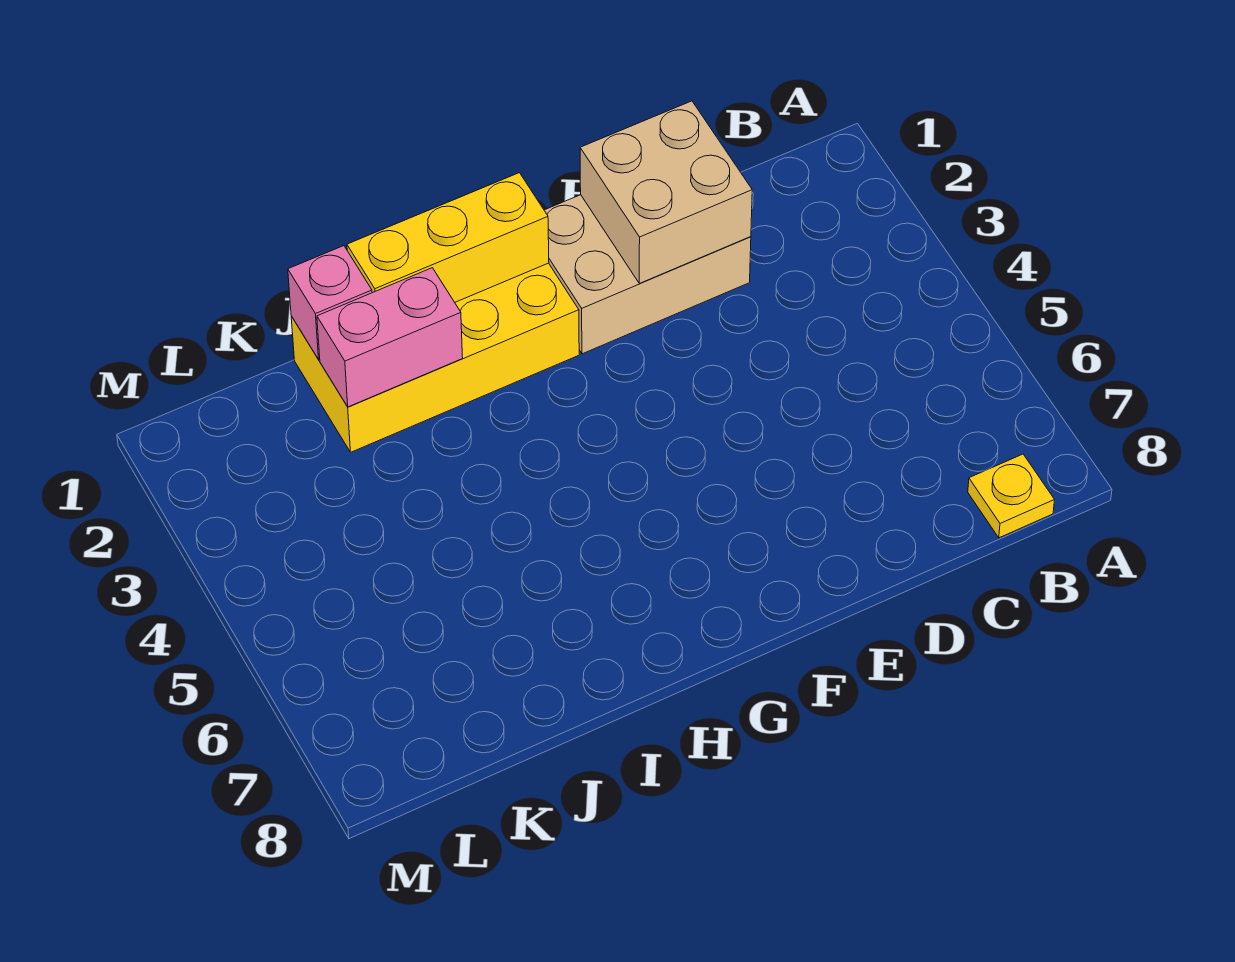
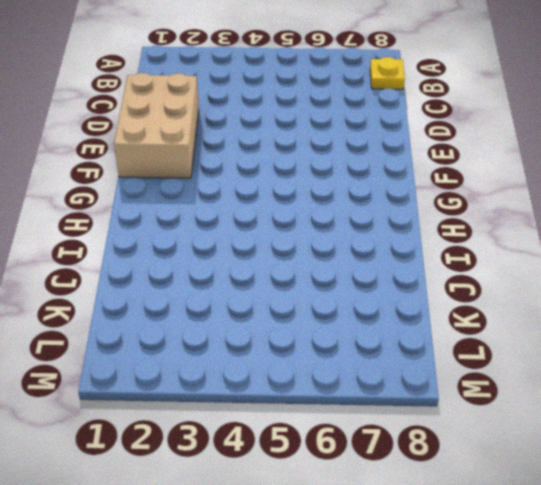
none -> yellow 2x4 brick [291,263,579,452]
none -> tan 2x2 brick [580,101,752,283]

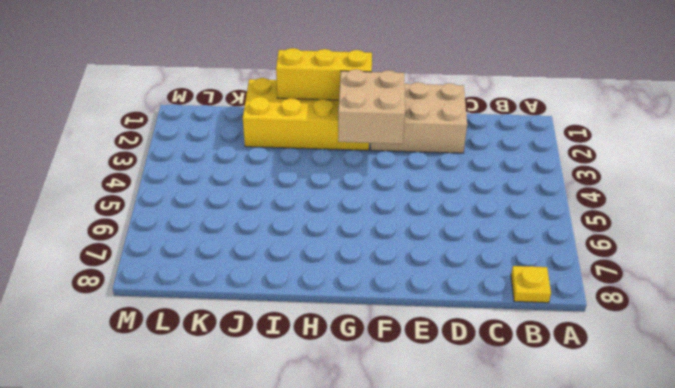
tan 2x2 brick [338,69,405,144] -> tan 2x2 brick moved to [580,101,752,283]
none -> pink 1x2 brick [317,268,463,407]
none -> pink 1x1 brick [288,246,372,359]

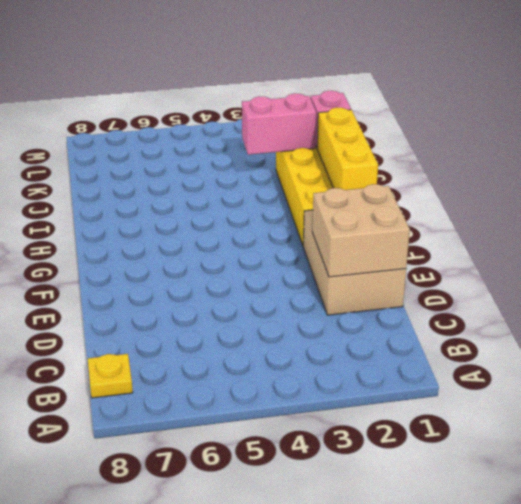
pink 1x2 brick [242,93,316,155] -> pink 1x2 brick turned to [317,268,463,407]

